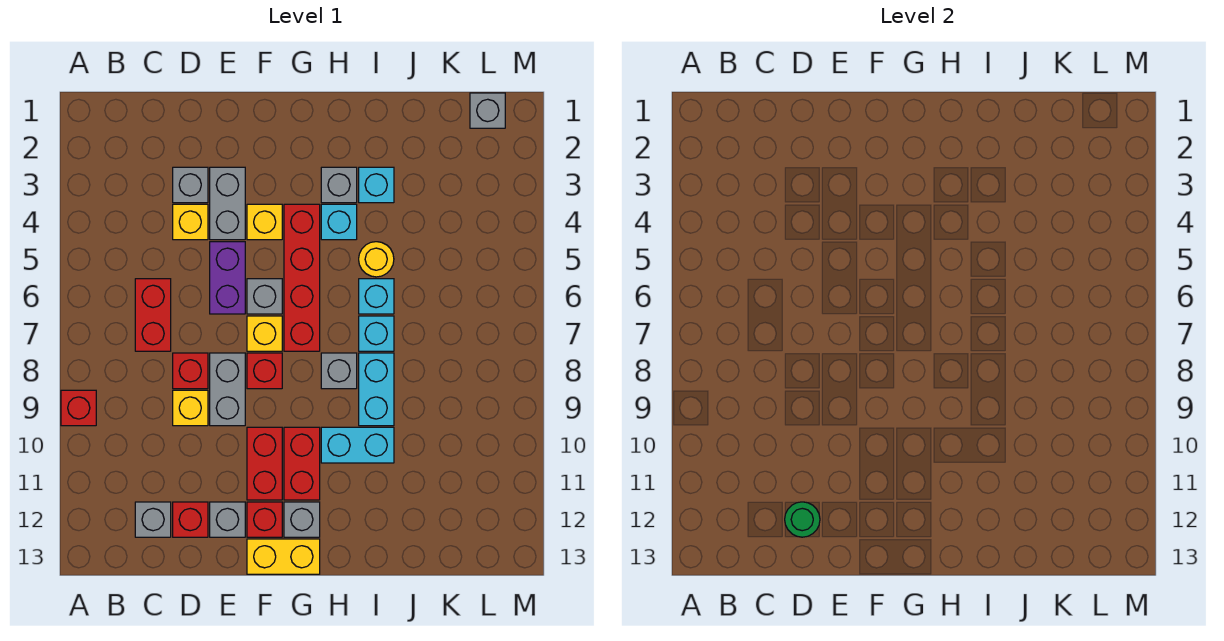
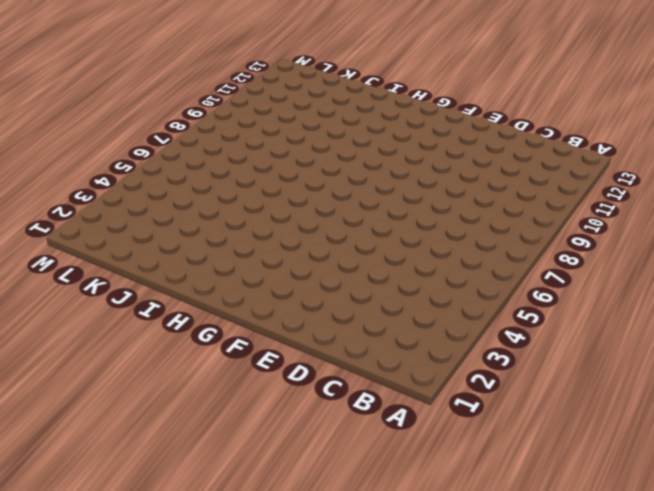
none -> red 1x1 brick [61,390,96,426]
none -> red 1x2 brick [135,279,171,351]
none -> grey 1x1 brick [135,502,171,537]
none -> grey 1x1 brick [173,167,208,203]

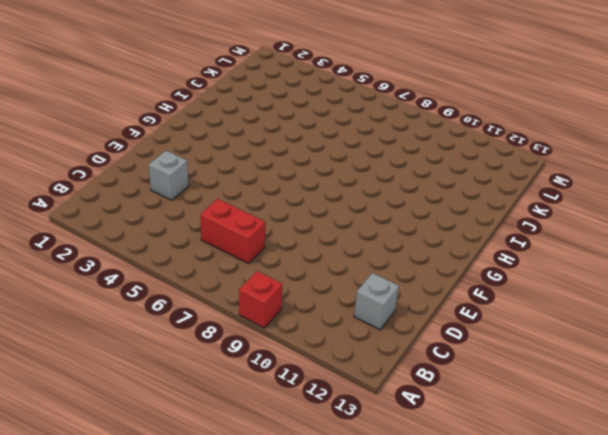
none -> yellow 1x1 brick [173,204,208,240]
none -> red 1x1 brick [173,353,208,389]
none -> yellow 1x1 brick [173,390,208,426]
none -> red 1x1 brick [173,502,208,537]

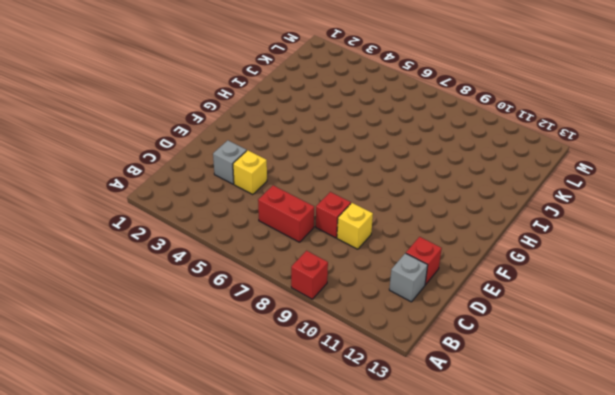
none -> grey 1x2 brick [210,167,245,240]
none -> purple 1x2 brick [210,242,245,314]
none -> grey 1x2 brick [210,353,245,426]
none -> grey 1x1 brick [210,502,245,537]

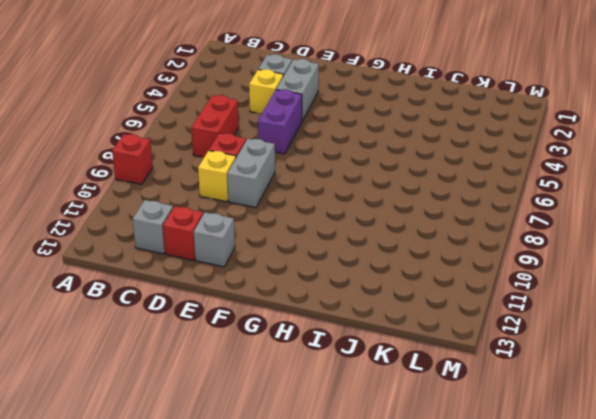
none -> yellow 1x1 brick [247,204,282,240]
none -> grey 1x1 brick [247,279,282,314]
none -> yellow 1x1 brick [247,316,282,351]
none -> red 1x1 brick [247,353,282,389]

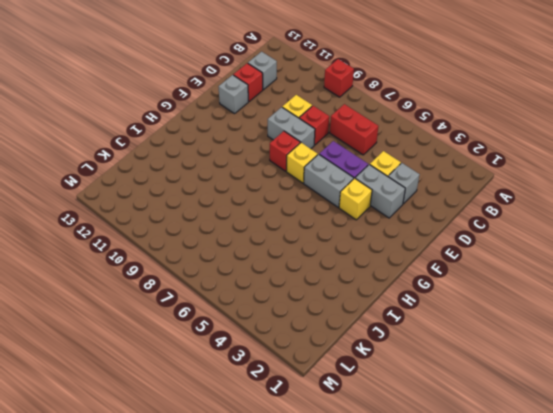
grey 1x2 brick [304,154,354,207] -> grey 1x1 brick [247,279,282,314]
none -> red 1x2 brick [247,427,282,500]
none -> red 1x1 brick [247,502,282,537]
none -> yellow 1x2 brick [247,539,320,574]
none -> red 1x4 brick [284,204,320,351]

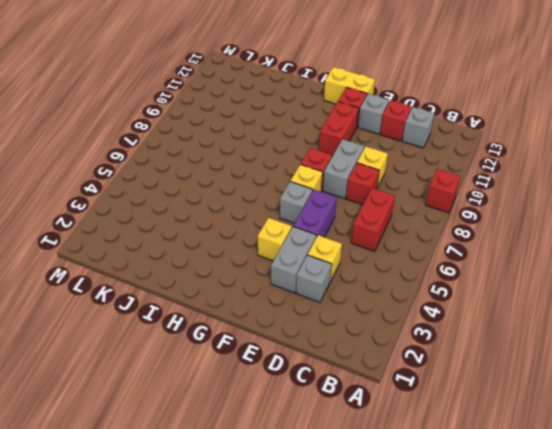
none -> red 1x4 brick [284,204,320,351]
none -> red 1x2 brick [284,427,320,500]
none -> grey 1x1 brick [284,502,320,537]
none -> grey 1x1 brick [321,167,357,203]

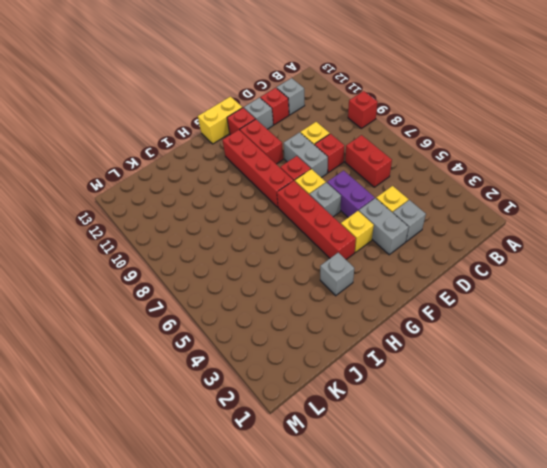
red 1x4 brick [222,130,293,207] -> red 1x2 brick [284,427,320,500]
none -> grey 1x1 brick [284,502,320,537]
none -> cyan 1x1 brick [321,204,357,240]
none -> grey 1x1 brick [321,353,357,389]
none -> cyan 1x2 brick [321,427,394,463]

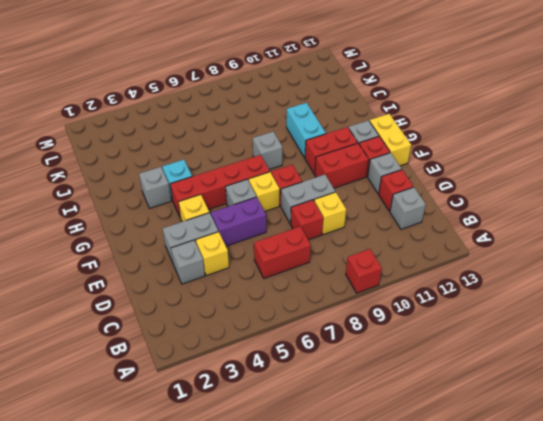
none -> cyan 1x1 brick [359,167,394,203]
none -> yellow 1x1 round brick [359,242,394,277]
none -> cyan 1x1 brick [359,279,394,314]
none -> cyan 1x1 brick [359,316,394,351]

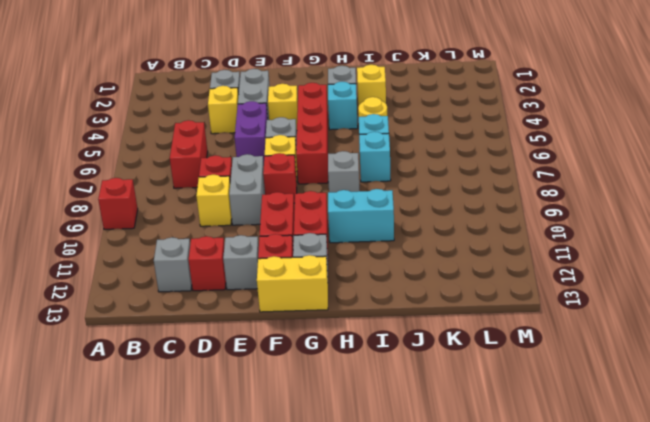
yellow 1x1 brick [357,65,386,107] -> cyan 1x1 brick [359,167,394,203]
none -> cyan 1x2 brick [359,353,394,426]
none -> grey 1x1 brick [470,93,505,128]
none -> green 1x1 round brick [785,502,820,537]

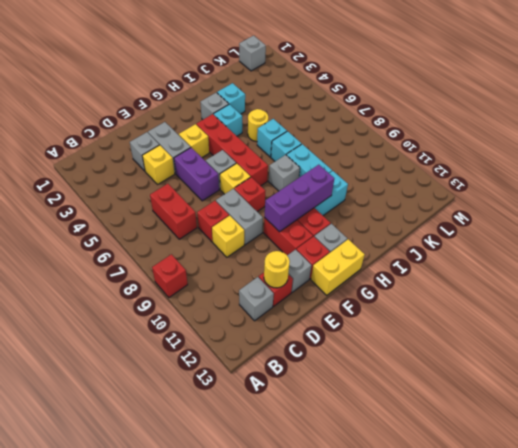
yellow 1x1 round brick [264,251,290,288] -> green 1x1 round brick [785,502,820,537]
purple 1x3 brick [265,165,334,232] -> none

